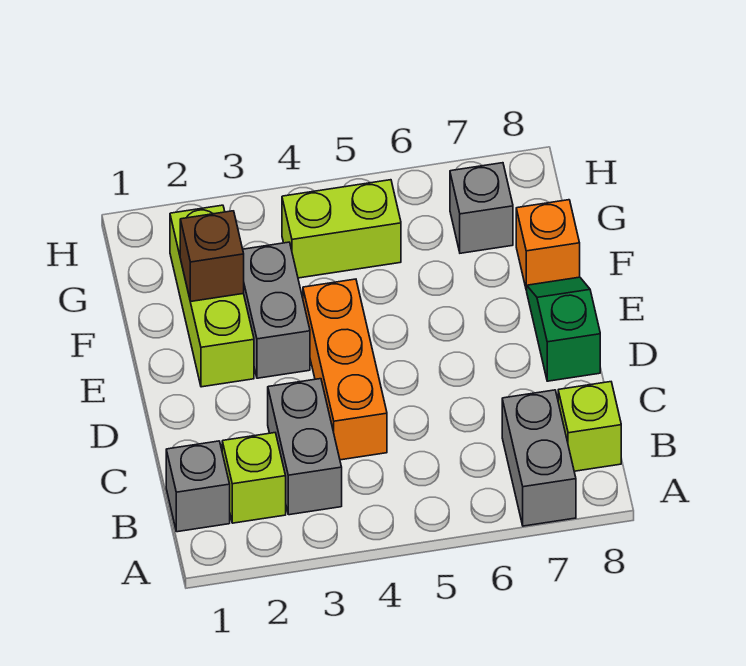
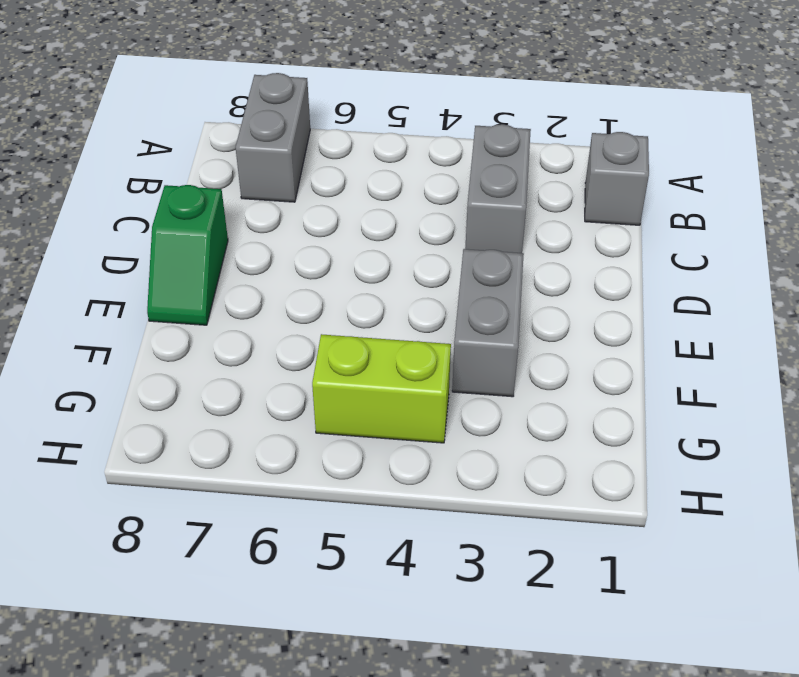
none -> lime 1x1 brick [222,433,286,523]
none -> lime 1x1 brick [558,382,621,471]
none -> orange 1x3 brick [303,279,387,460]

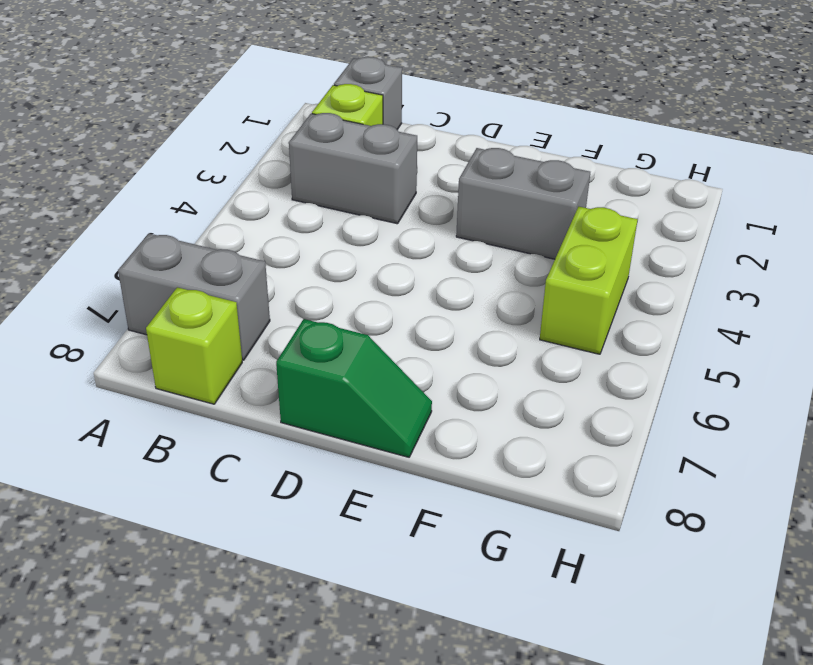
none -> orange 1x3 brick [303,279,387,460]
none -> lime 1x3 brick [170,205,254,387]
none -> orange 1x1 brick [516,200,580,290]

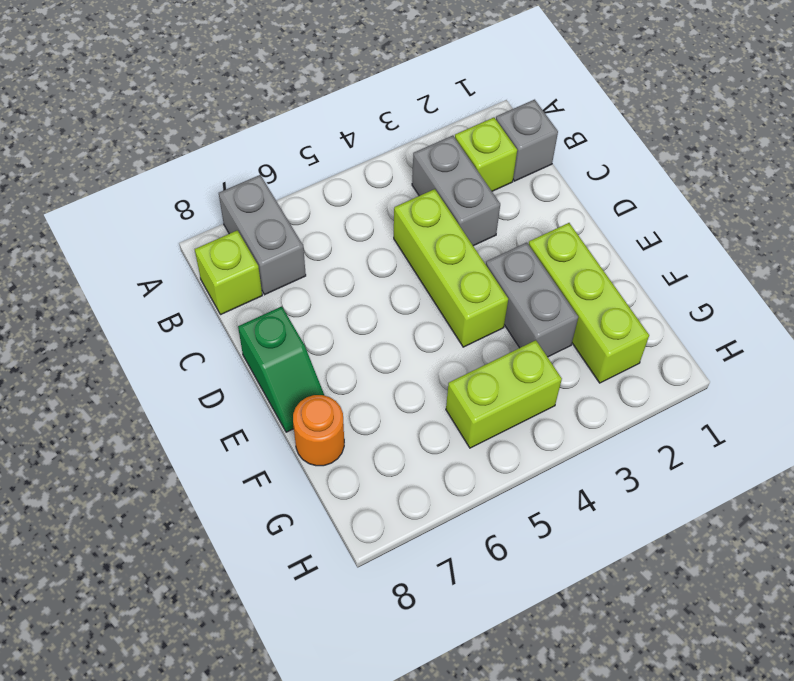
lime 1x3 brick [394,189,508,347] -> orange 1x3 brick [303,279,387,460]
orange 1x1 round brick [293,395,344,466] -> orange 1x1 brick [516,200,580,290]
none -> grey 1x1 brick [450,163,513,253]
none -> brown 1x1 brick [180,211,244,302]

